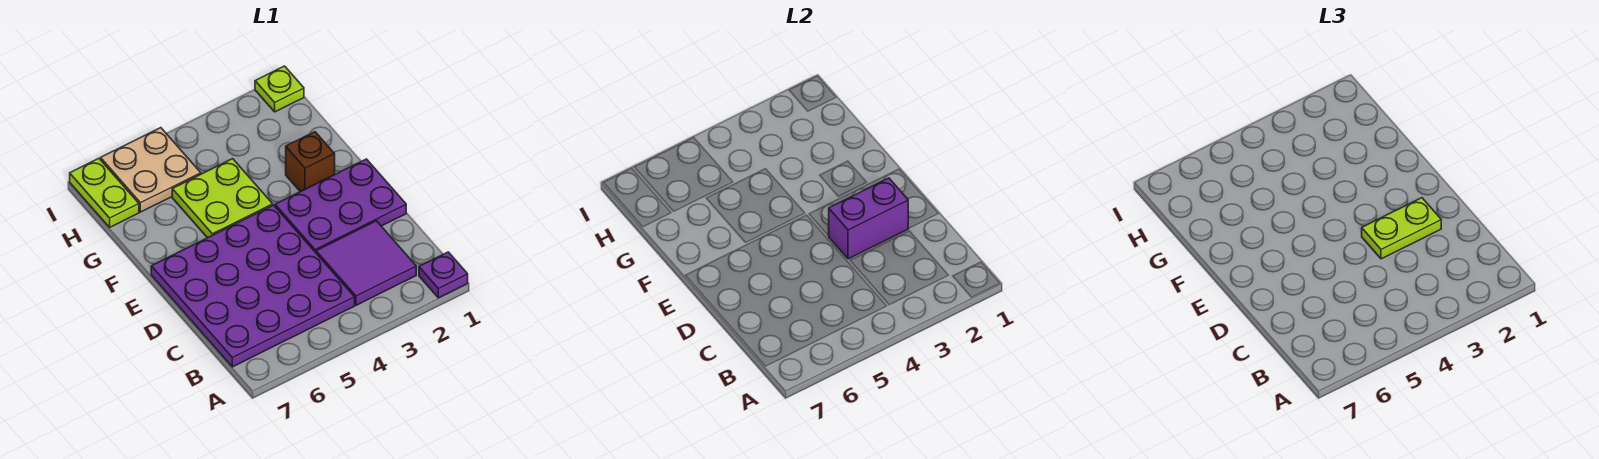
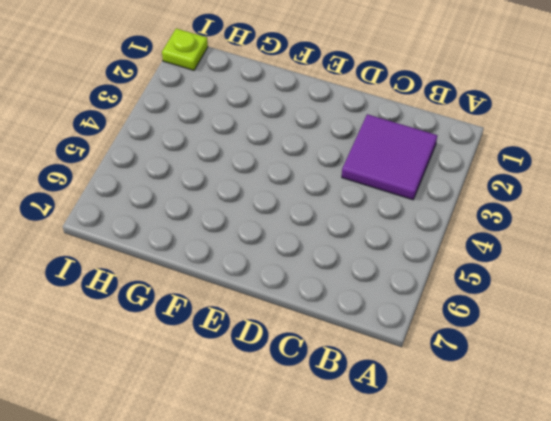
none -> purple 1x1 plate [419,252,468,298]
none -> purple 4x4 plate [151,205,355,367]

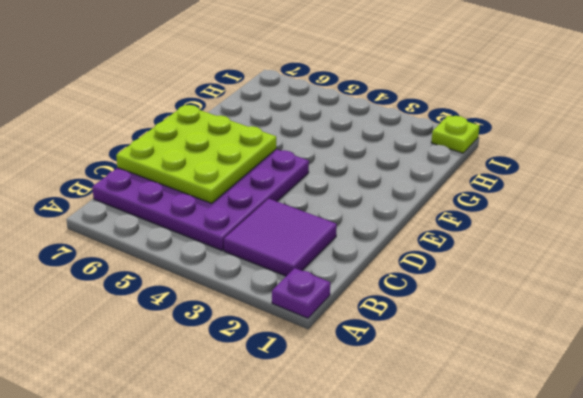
lime 3x3 plate [116,105,276,203] -> none
none -> purple 2x3 plate [275,159,406,252]
none -> brown 1x1 brick [286,132,335,192]

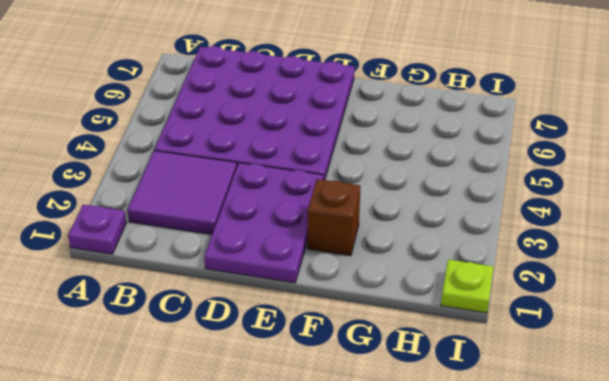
none -> lime 2x2 plate [172,159,273,238]
none -> tan 2x2 plate [101,128,201,212]

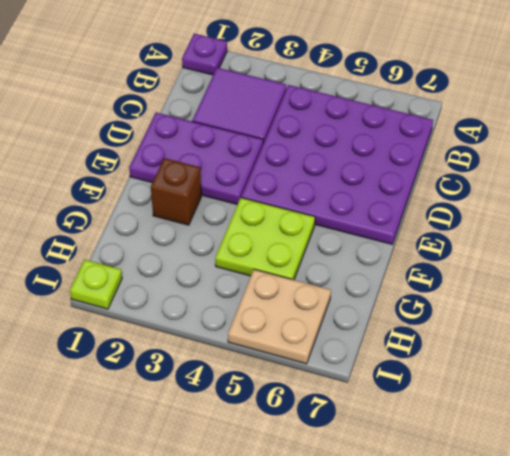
none -> lime 1x2 plate [70,158,139,227]
none -> purple 1x2 brick [829,178,908,259]

